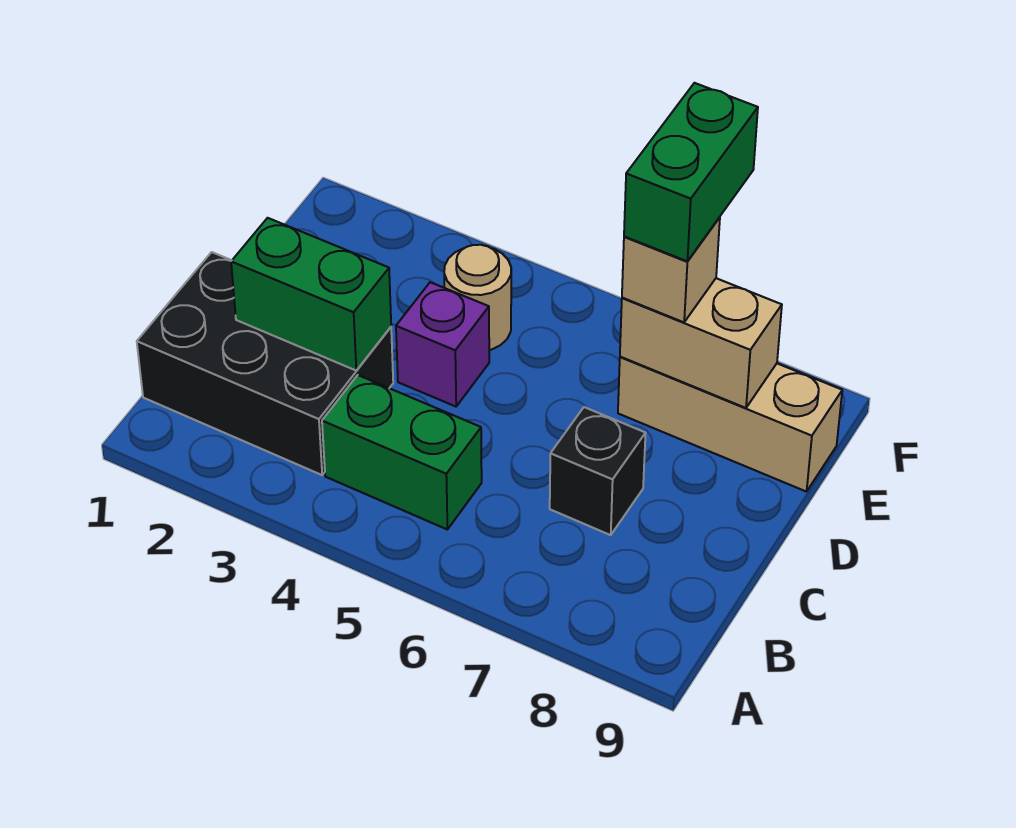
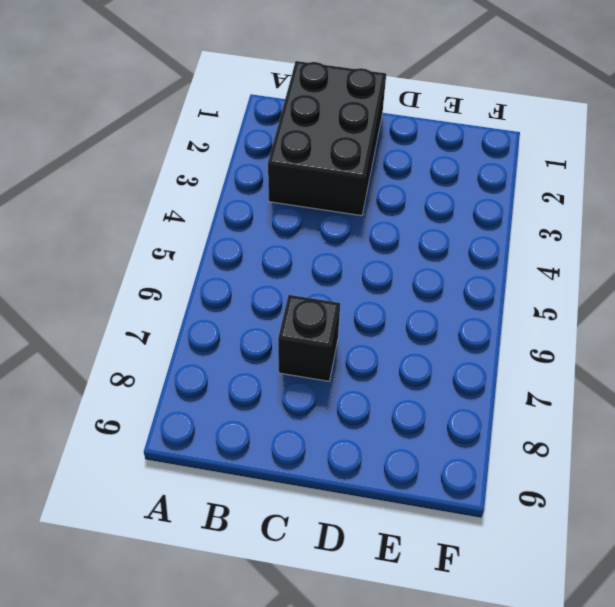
none -> green 1x2 brick [322,375,482,530]
none -> purple 1x1 brick [396,282,489,407]

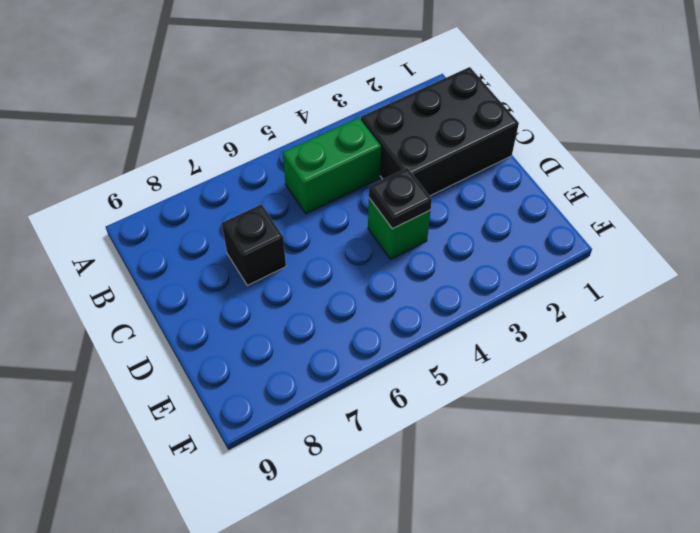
green 1x1 brick [368,198,431,259] -> purple 1x1 brick [396,282,489,407]
black 1x1 plate [369,168,432,229] -> none
none -> tan 1x1 round brick [444,245,511,350]
none -> tan 1x3 brick [618,357,842,492]

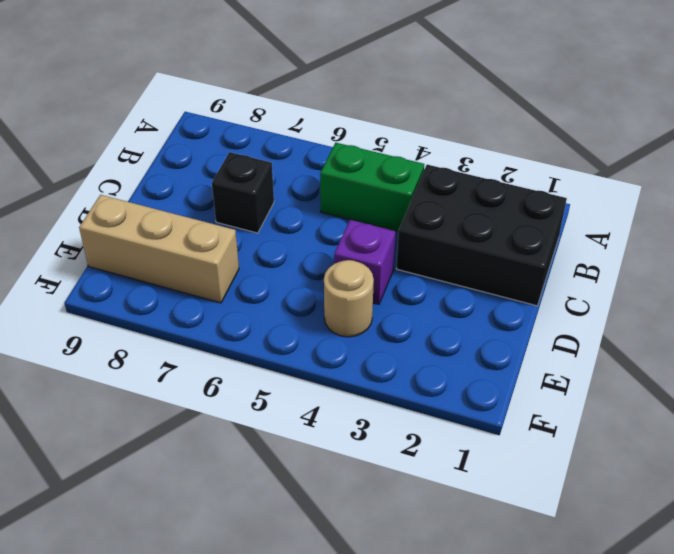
none -> green 1x2 brick [231,218,391,371]
none -> tan 1x2 brick [620,278,782,408]

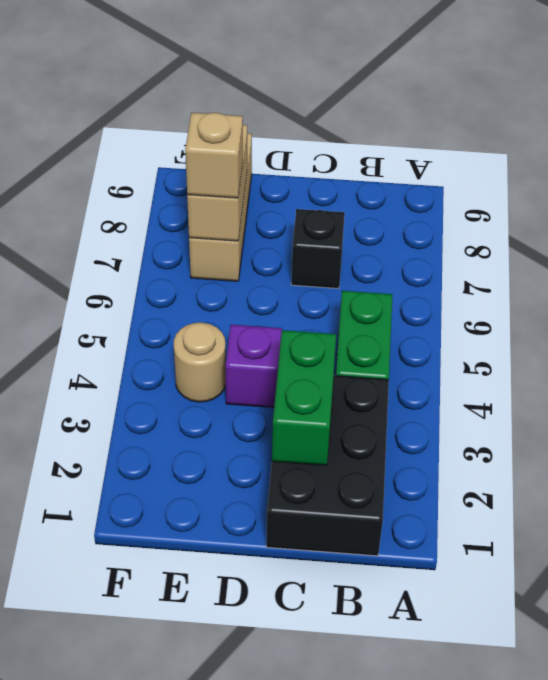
none -> green 1x2 brick [624,83,758,261]

